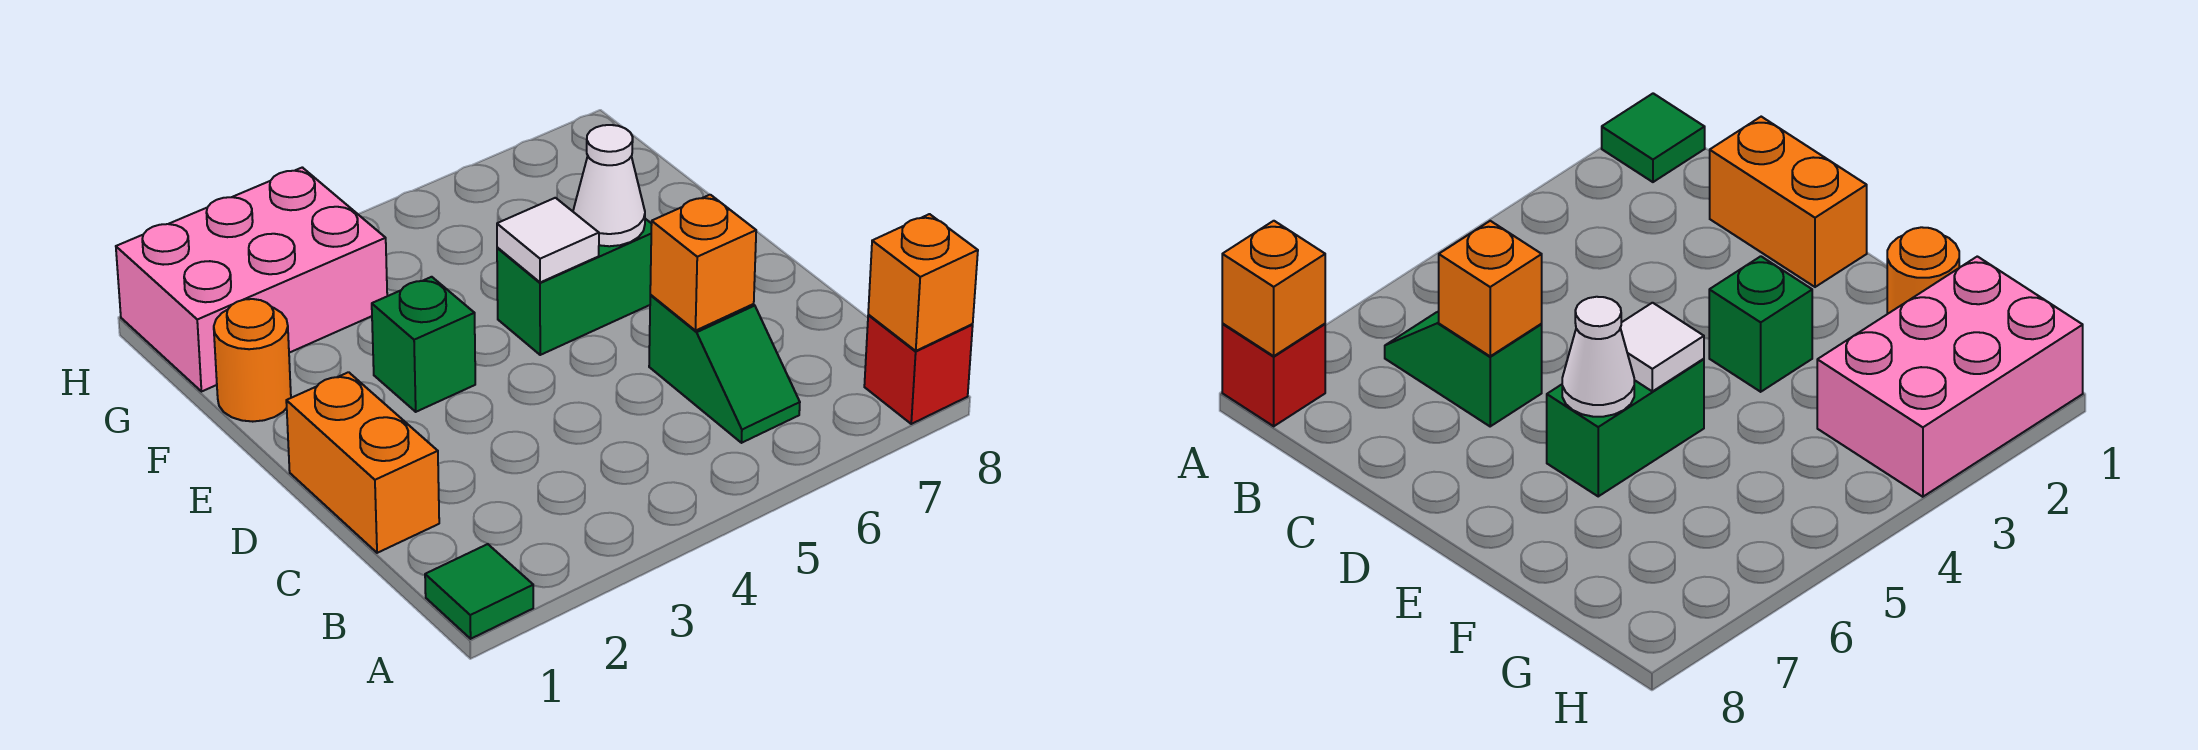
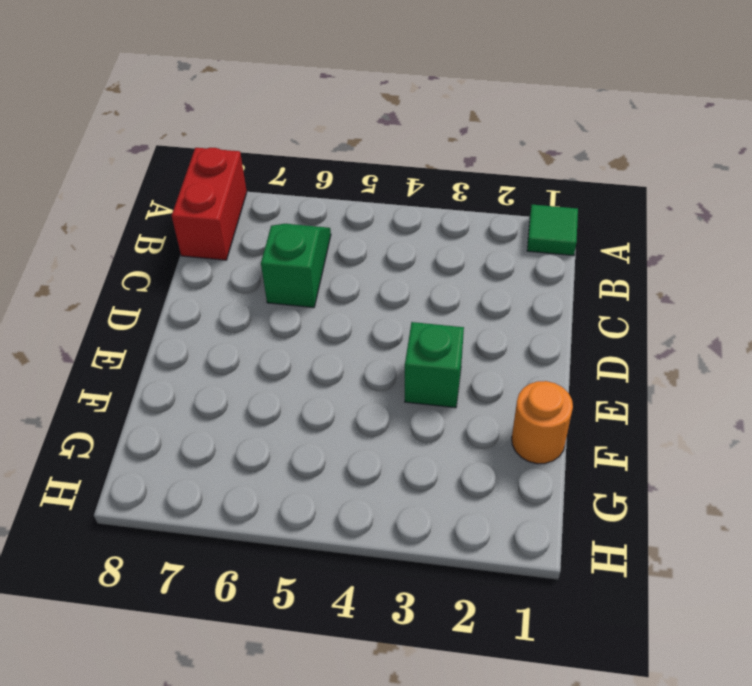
red 1x2 brick [172,148,247,260] -> red 1x1 brick [864,315,973,424]
none -> orange 1x2 brick [286,372,439,553]
none -> green 1x2 brick [497,219,652,355]
none -> pink 2x3 brick [116,167,387,392]

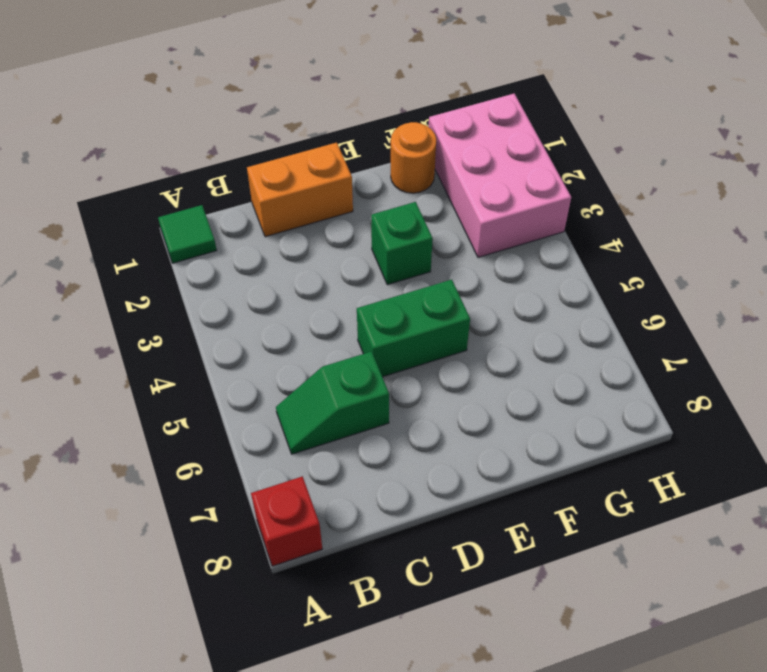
green 1x2 brick [357,280,470,377] -> green 1x2 brick turned to [497,219,652,355]
none -> orange 1x1 brick [868,214,978,351]
none -> orange 1x1 brick [650,195,756,331]
none -> white 1x1 tile [497,198,599,282]

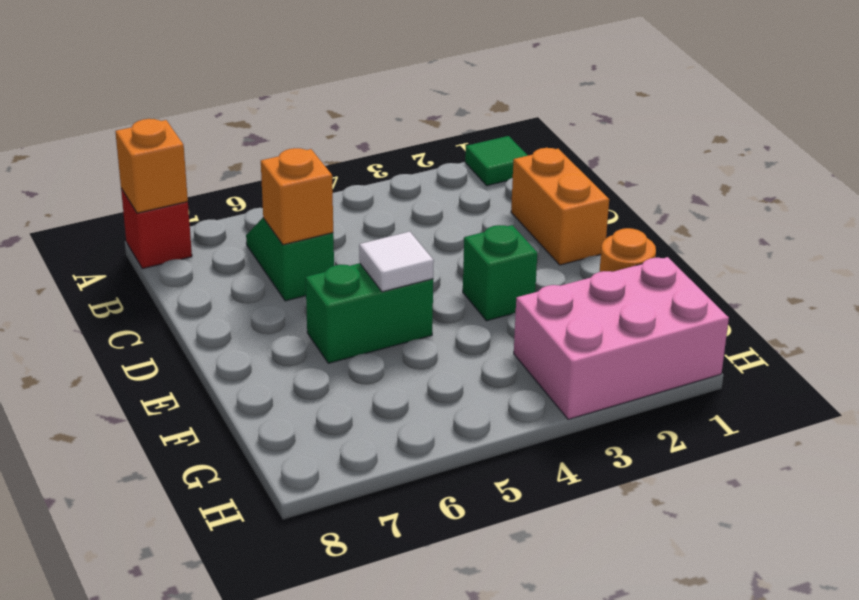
none -> white 1x1 cone [573,125,645,246]

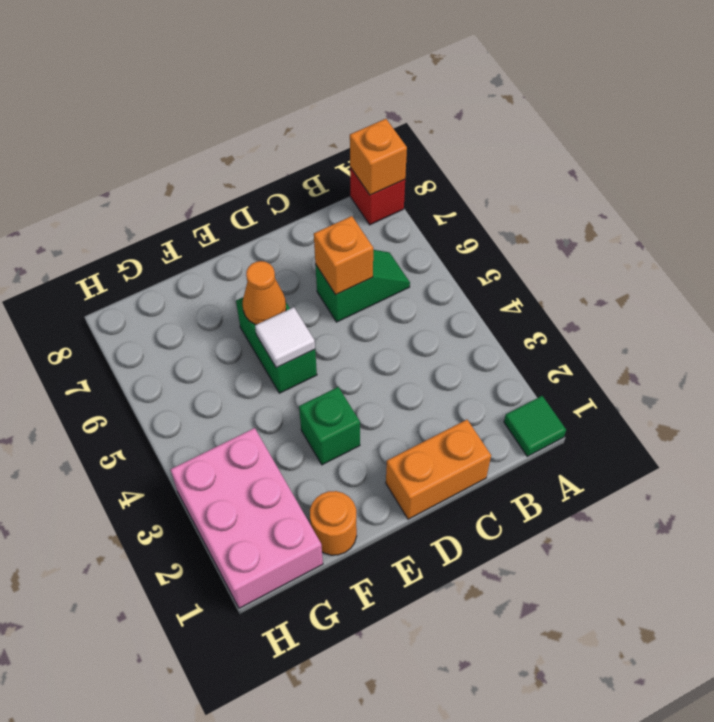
orange 1x1 cone [243,261,286,325] -> white 1x1 cone [573,125,645,246]

